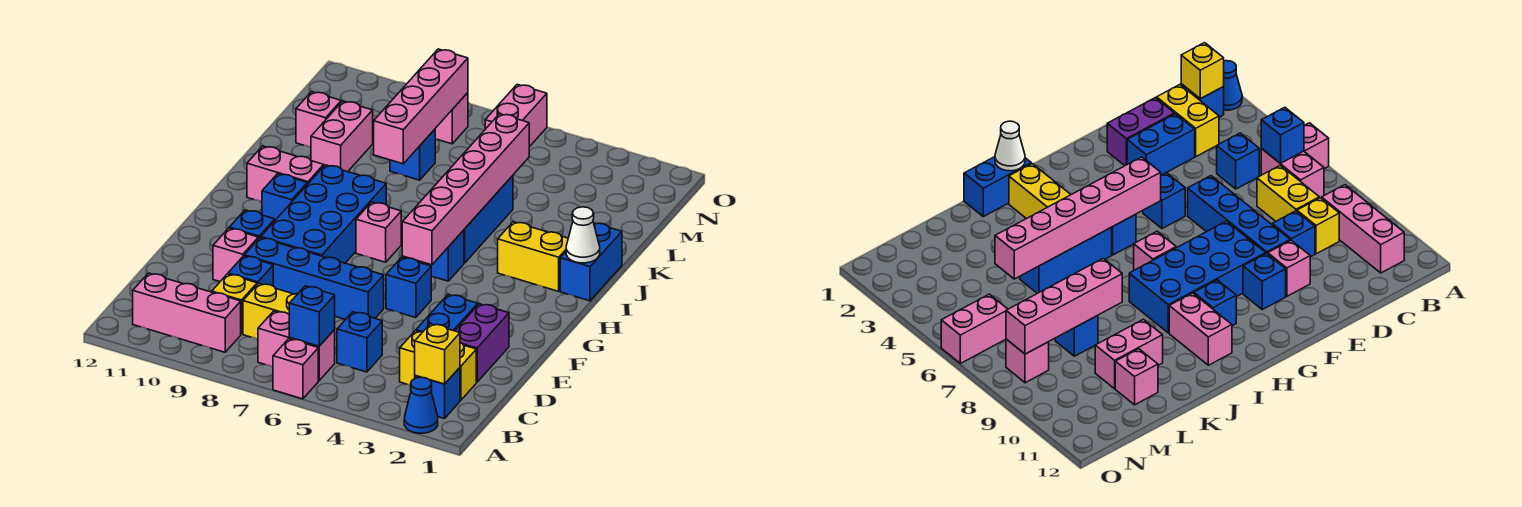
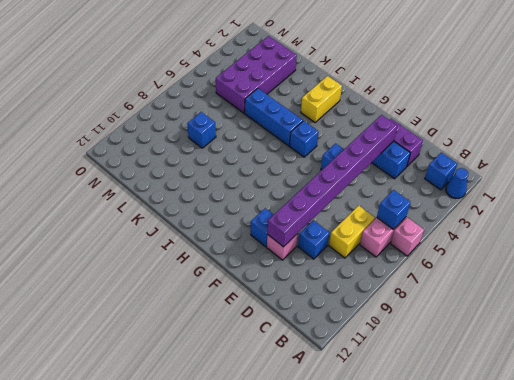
purple 1x8 brick [267,115,397,247] -> none
purple 2x4 brick [216,36,297,113] -> none
none -> pink 1x3 brick [133,273,241,352]
none -> yellow 1x2 brick [400,331,476,400]
none -> blue 1x1 brick [337,312,382,372]
none -> yellow 1x1 brick [212,274,257,334]

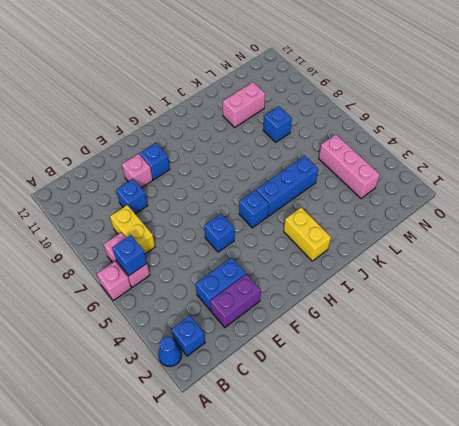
pink 1x3 brick [319,134,380,198] -> pink 1x3 brick moved to [133,273,241,352]
none -> yellow 1x2 brick [400,331,476,400]
none -> blue 1x1 brick [337,312,382,372]
none -> yellow 1x1 brick [212,274,257,334]
none -> blue 1x4 brick [244,238,384,320]

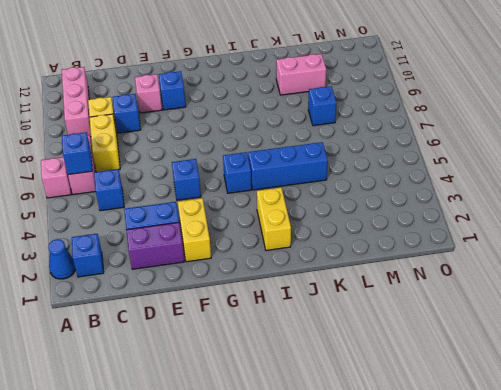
yellow 1x2 brick [178,198,211,262] -> yellow 1x2 brick moved to [400,331,476,400]
none -> blue 1x4 brick [244,238,384,320]
none -> blue 2x4 brick [261,165,386,263]
none -> pink 1x1 brick [356,202,401,262]
none -> blue 1x1 brick [262,174,307,220]

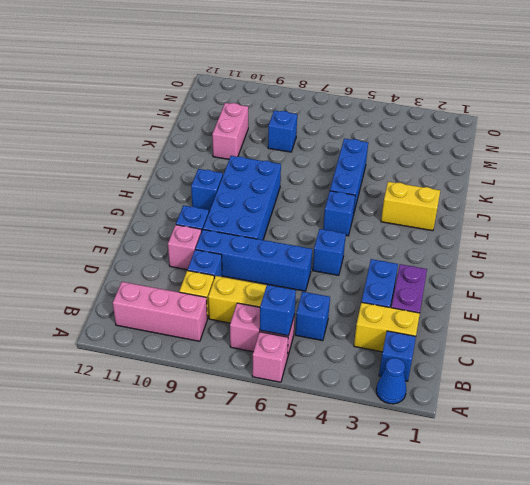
none -> pink 1x1 brick [356,202,401,262]
none -> blue 1x2 brick [560,223,622,301]
none -> pink 1x2 brick [247,146,324,202]
none -> pink 1x1 brick [296,92,341,147]

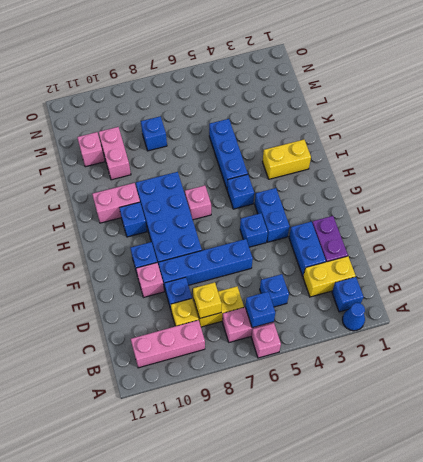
yellow 1x1 brick [193,282,222,318] -> yellow 1x1 brick moved to [415,324,460,384]
blue 1x2 brick [255,188,290,242] -> blue 1x2 brick moved to [560,223,622,301]
none -> pink 1x2 brick [485,84,547,147]
none -> pink 1x1 brick [435,93,468,144]
none -> pink 1x6 brick [402,114,529,265]
none -> white 1x1 cone [566,207,600,263]

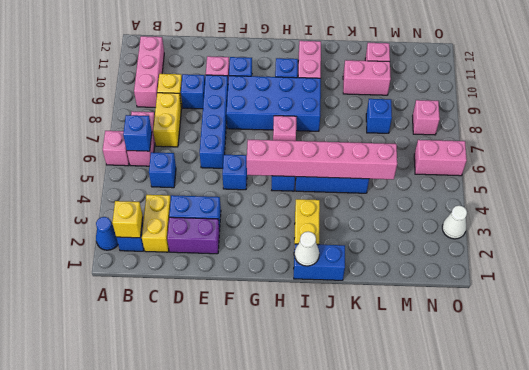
white 1x1 cone [442,206,467,239] -> none
none -> pink 1x4 brick [374,49,468,164]

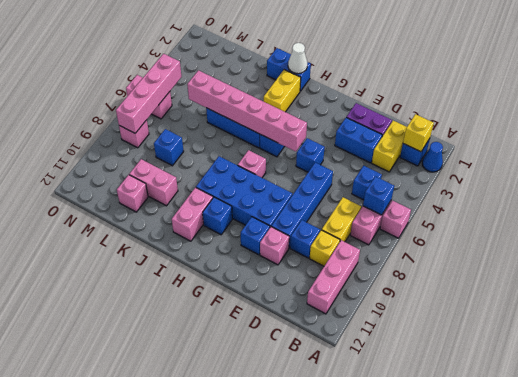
pink 1x4 brick [116,54,182,133] -> pink 1x4 brick turned to [374,49,468,164]

